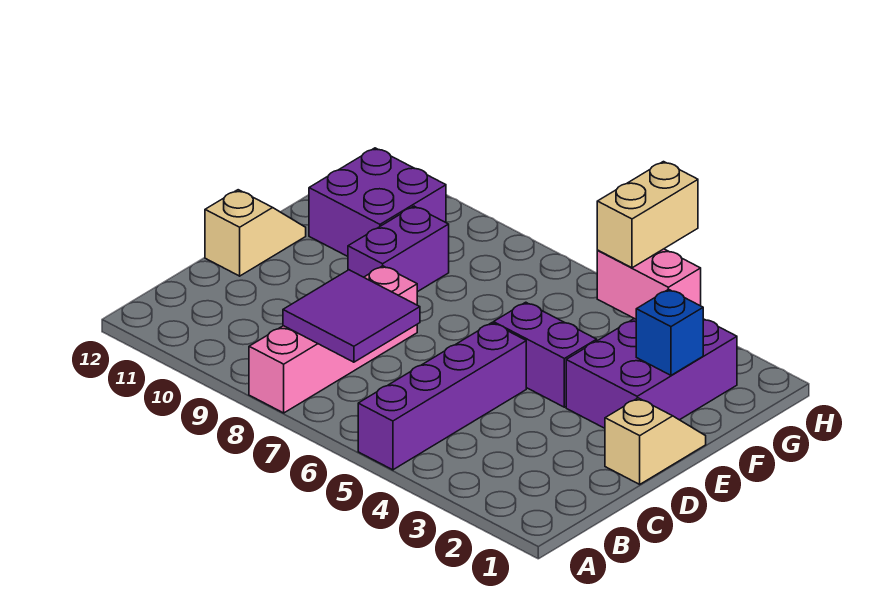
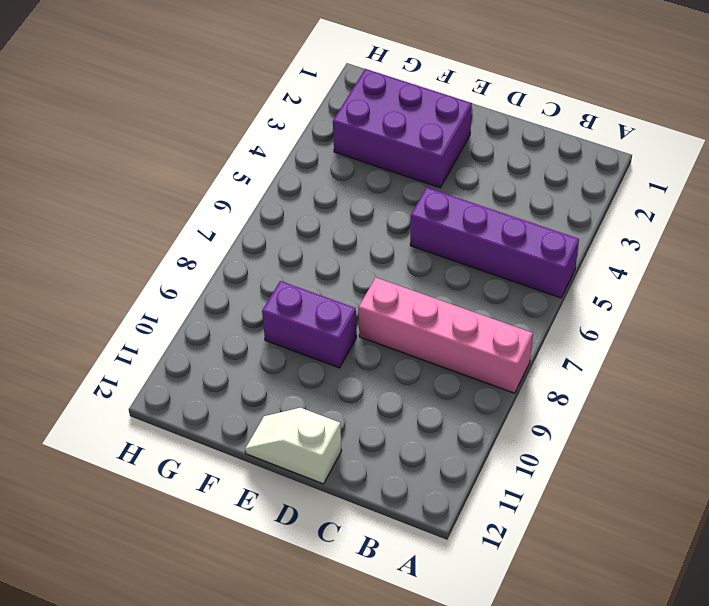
white 1x2 slope [245,408,342,484] -> tan 1x2 slope [205,190,306,276]
none -> tan 1x2 slope [605,398,706,484]
none -> purple 1x2 brick [493,302,597,407]
none -> purple 2x2 brick [309,148,446,256]

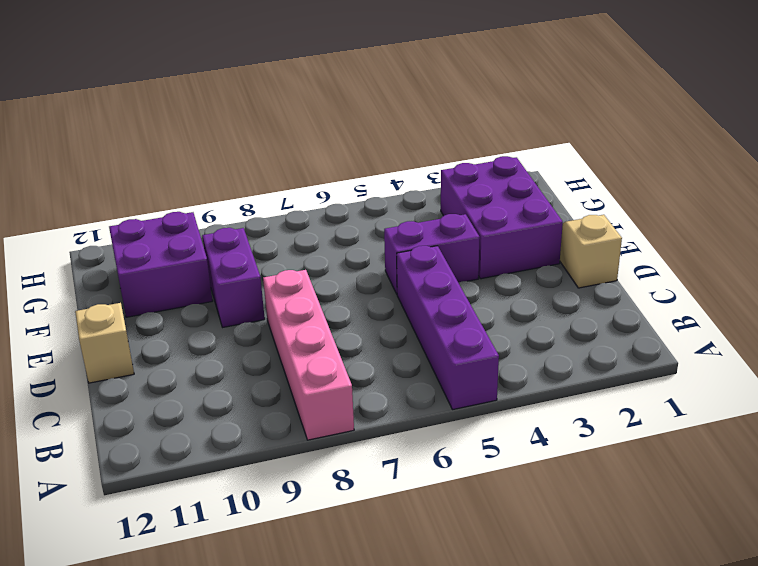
none -> purple 2x2 tile [283,270,420,362]
none -> blue 1x1 brick [636,289,703,375]
none -> pink 1x2 brick [597,249,701,319]

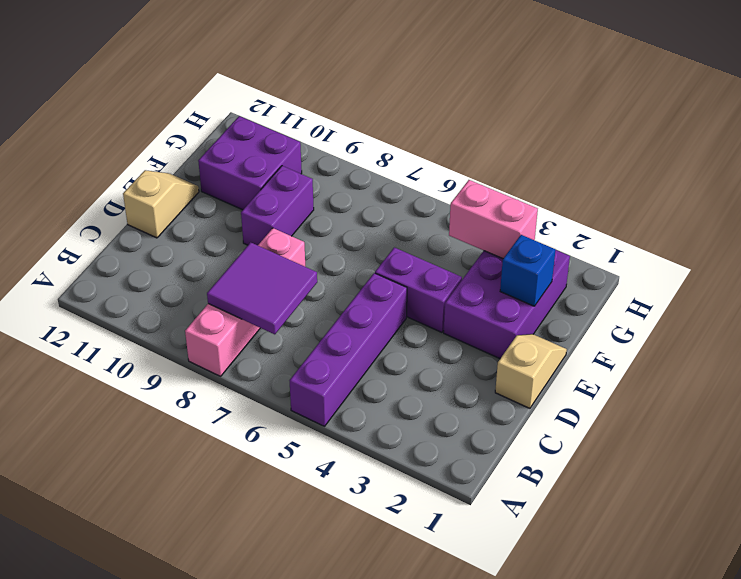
none -> tan 1x2 brick [597,162,698,268]

